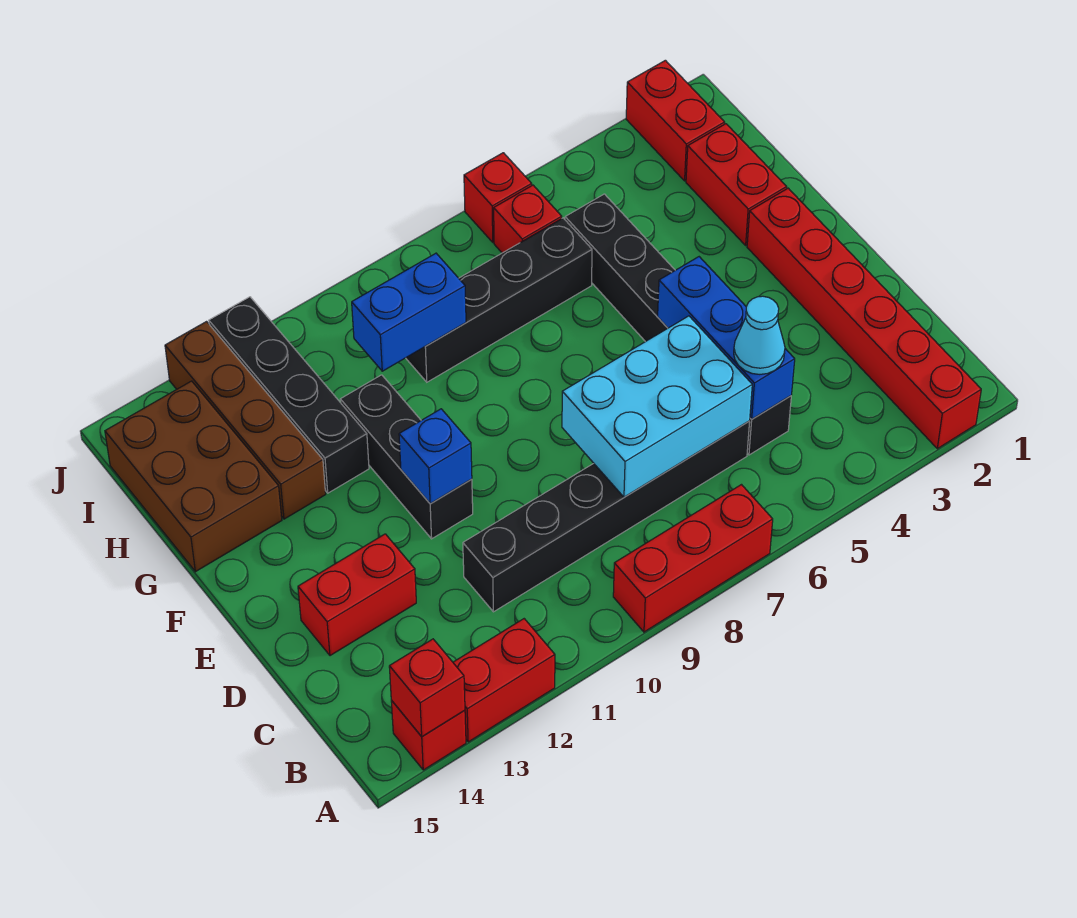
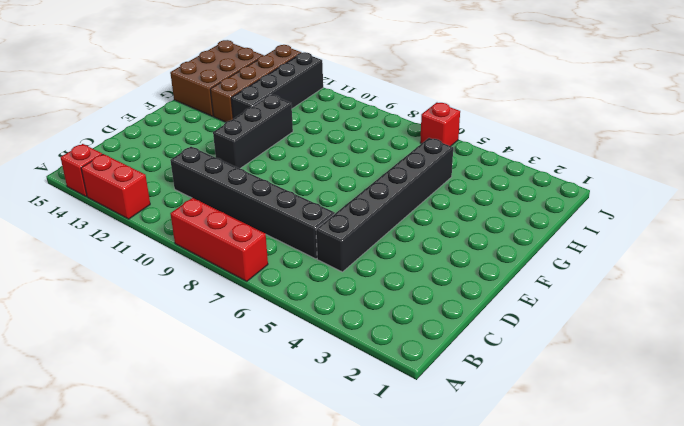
none -> red 1x6 brick [747,188,981,449]
none -> red 1x2 brick [298,534,416,656]
none -> red 1x2 brick [686,124,787,245]

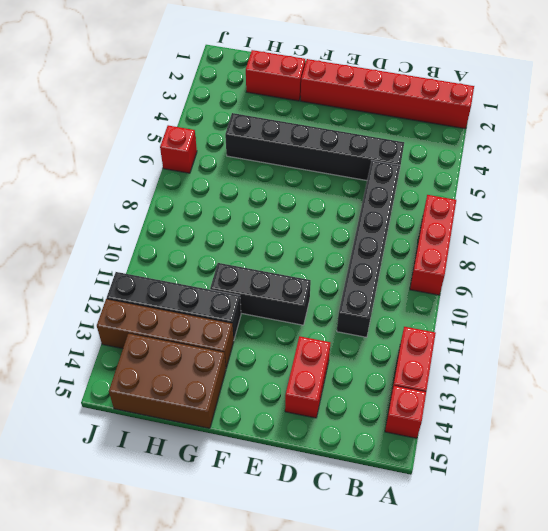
none -> black 1x4 brick [406,218,592,382]
none -> red 1x2 brick [626,60,725,181]
none -> red 1x1 brick [494,185,562,253]

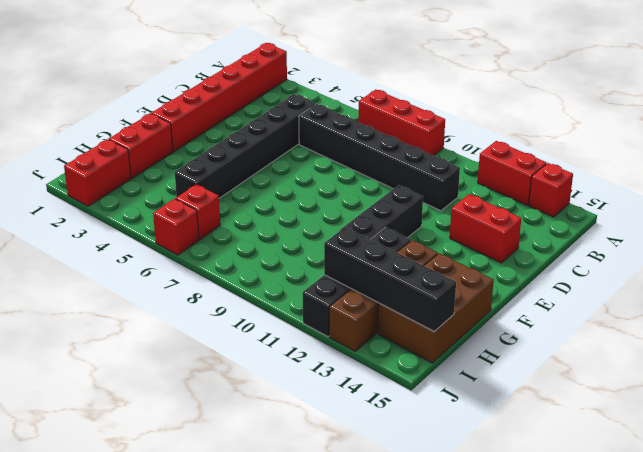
black 1x4 brick [324,227,456,331] -> black 1x4 brick moved to [406,218,592,382]
none -> red 1x1 brick [389,639,465,737]
none -> blue 1x3 brick [658,257,795,419]
none -> cyan 2x3 brick [562,316,752,497]

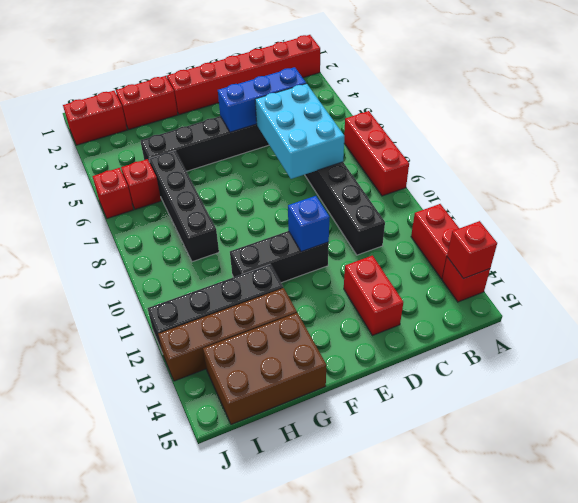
none -> blue 1x2 brick [352,253,466,371]
none -> cyan 1x1 cone [734,296,785,374]

